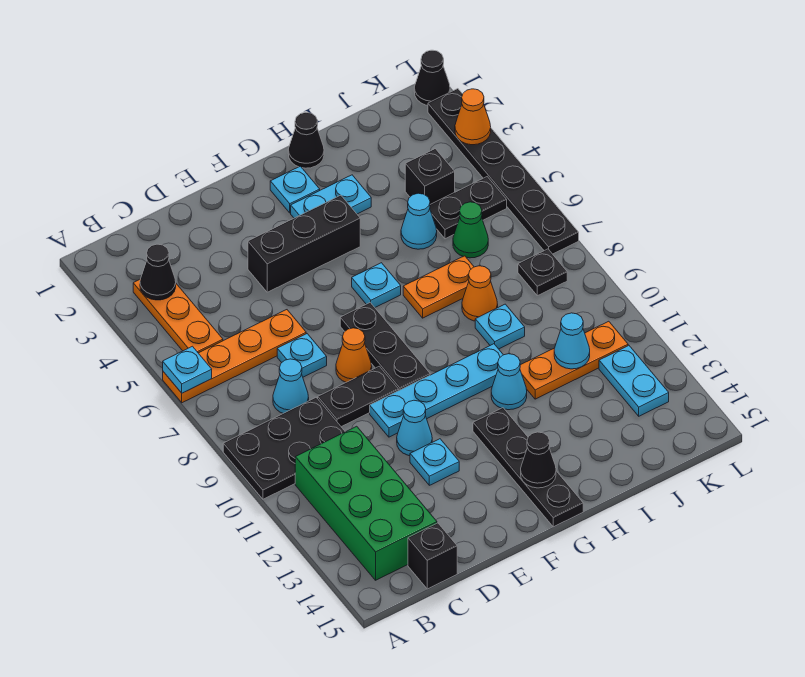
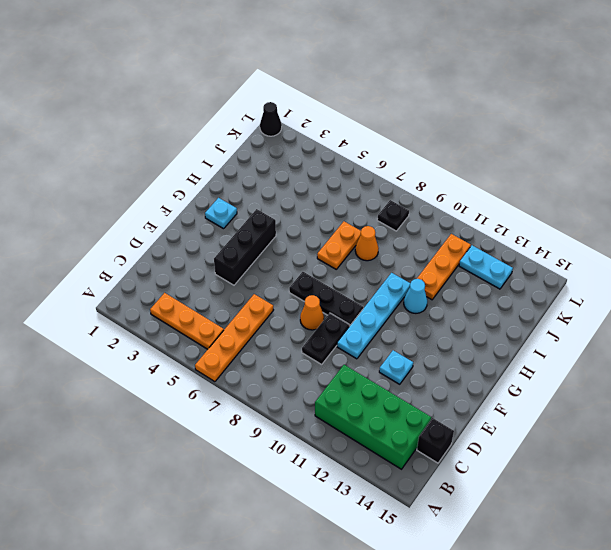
none -> black 2x3 plate [223,398,345,499]
none -> cyan 1x1 cone [273,359,309,413]
none -> cyan 1x1 plate [277,334,327,377]
none -> cyan 1x1 cone [397,400,432,456]

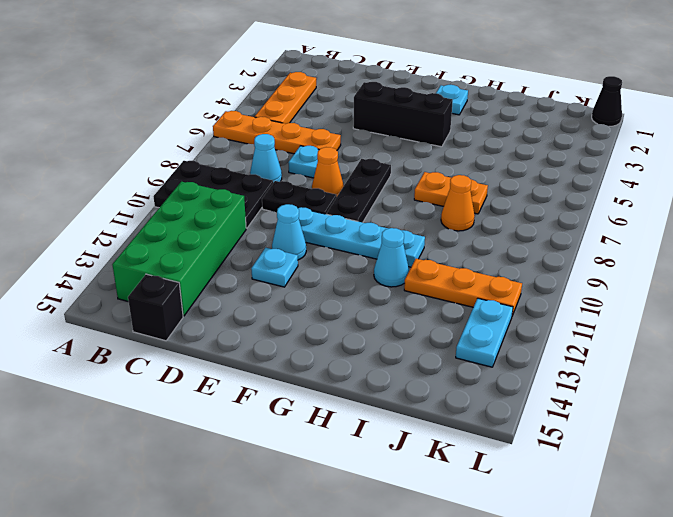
none -> cyan 1x2 plate [291,175,371,218]
none -> cyan 1x1 plate [352,263,401,307]
none -> black 1x4 plate [473,408,583,527]
none -> black 1x1 cone [288,112,324,168]

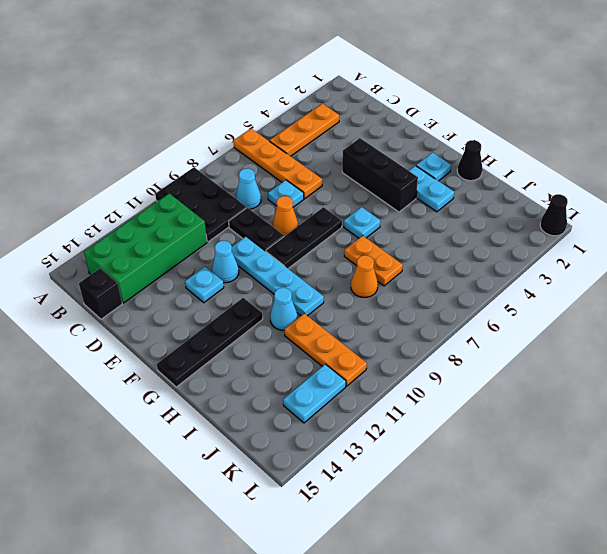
none -> cyan 1x1 cone [401,193,437,249]
none -> cyan 1x1 plate [475,304,525,349]
none -> black 1x1 brick [405,149,455,204]
none -> black 1x2 plate [430,177,507,239]

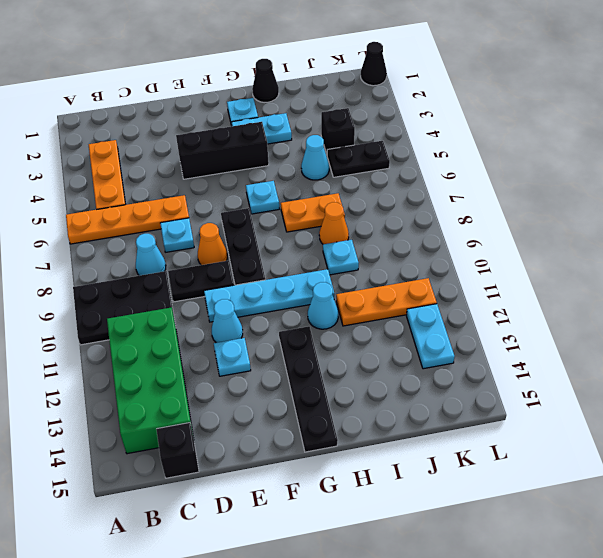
none -> green 1x1 cone [453,202,488,258]
none -> black 1x1 plate [518,249,567,296]
none -> black 1x6 plate [428,89,579,254]
none -> cyan 1x1 plate [163,346,212,393]

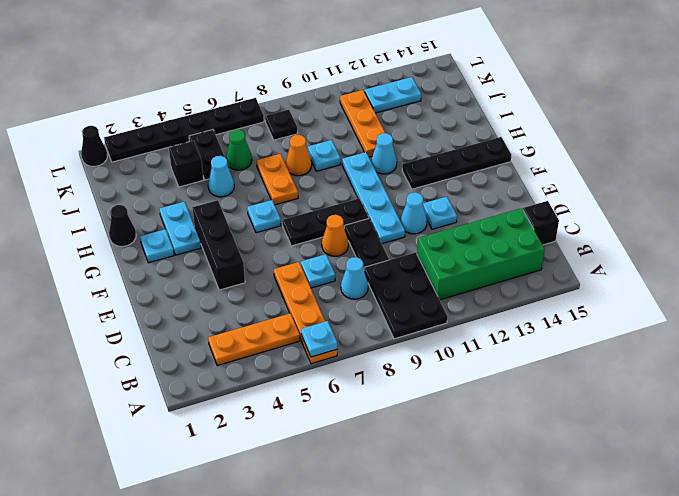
none -> black 1x1 cone [140,244,176,300]
none -> black 1x1 cone [521,432,556,488]
none -> cyan 1x1 cone [554,313,590,369]
none -> orange 1x1 cone [455,89,491,145]

